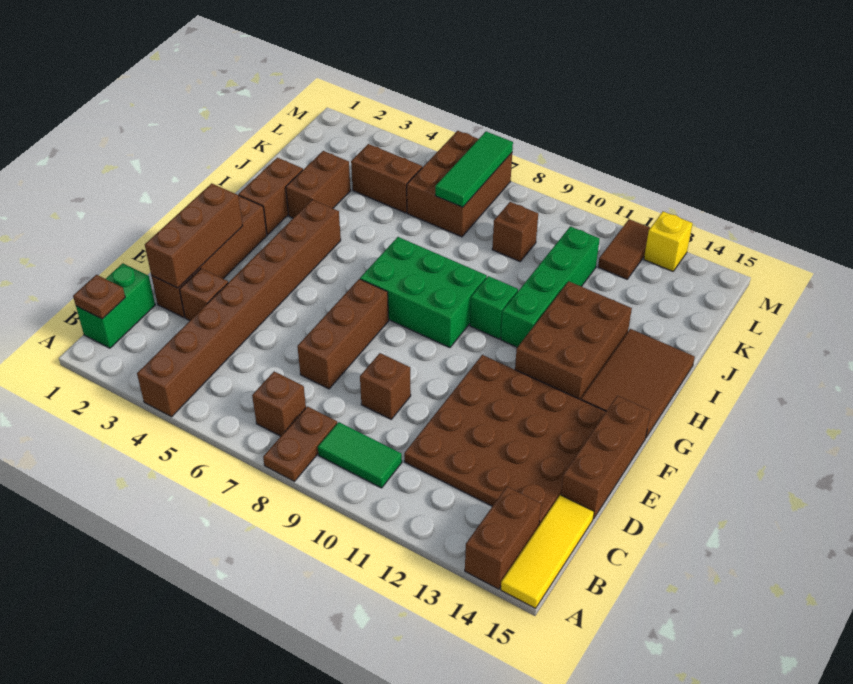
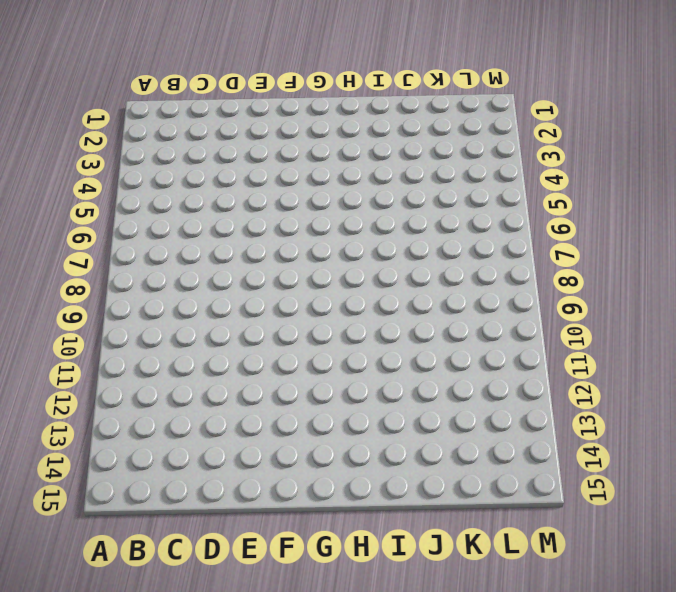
none -> brown 1x8 brick [137,200,341,417]
none -> brown 1x2 plate [263,406,337,481]
none -> brown 1x2 brick [465,487,541,589]

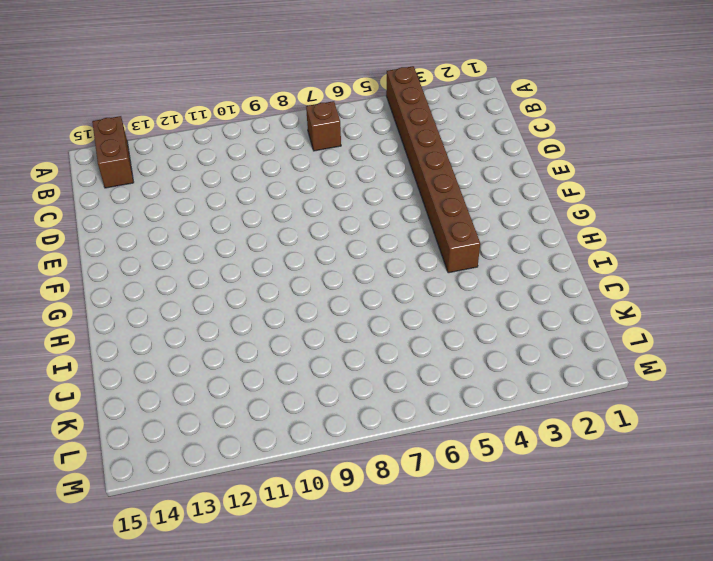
none -> brown 1x2 plate [263,406,337,481]
none -> yellow 1x3 tile [501,495,594,608]
none -> green 1x2 brick [76,263,155,348]

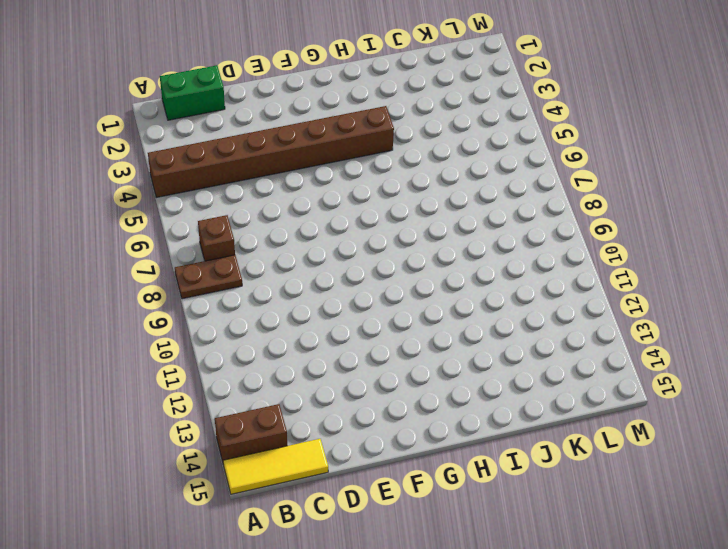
none -> green 1x2 tile [318,422,402,488]
none -> brown 4x4 plate [404,355,606,525]
none -> brown 1x4 brick [152,195,267,317]

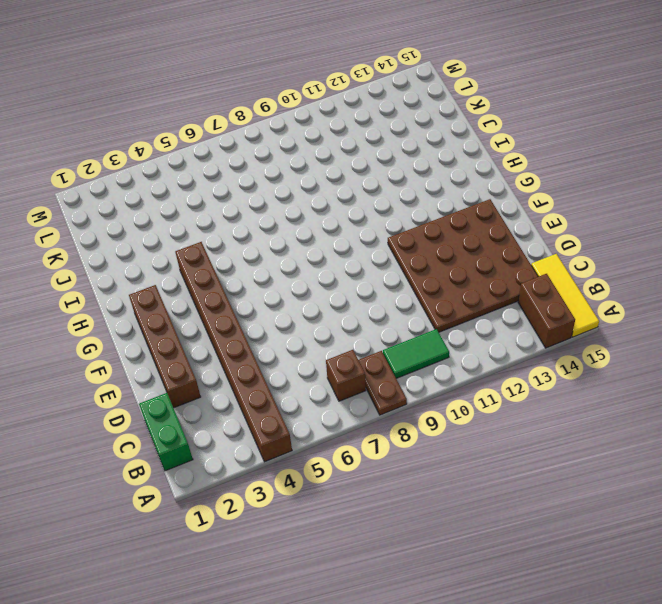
none -> brown 1x1 brick [180,269,228,320]
none -> brown 1x3 brick [297,279,389,389]
none -> brown 1x1 brick [360,353,411,419]

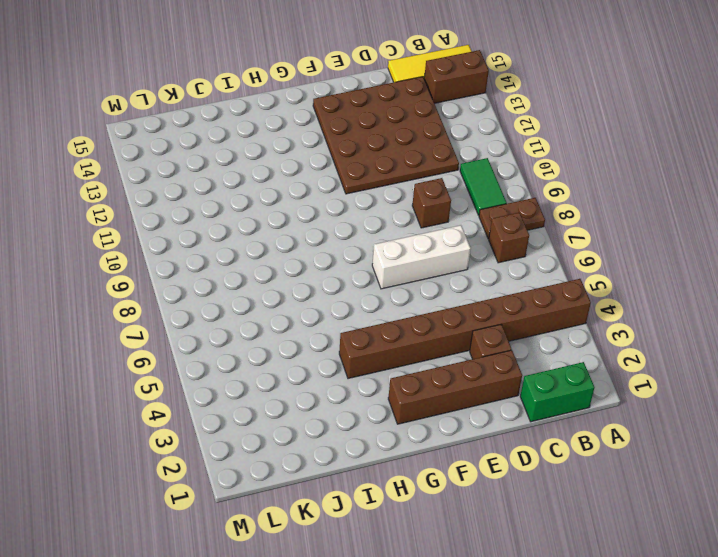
white 1x3 brick [372,225,471,289] -> brown 1x3 brick [297,279,389,389]
none -> brown 1x3 brick [561,396,651,519]
none -> green 2x3 brick [360,237,487,348]
none -> brown 2x3 brick [515,281,632,400]

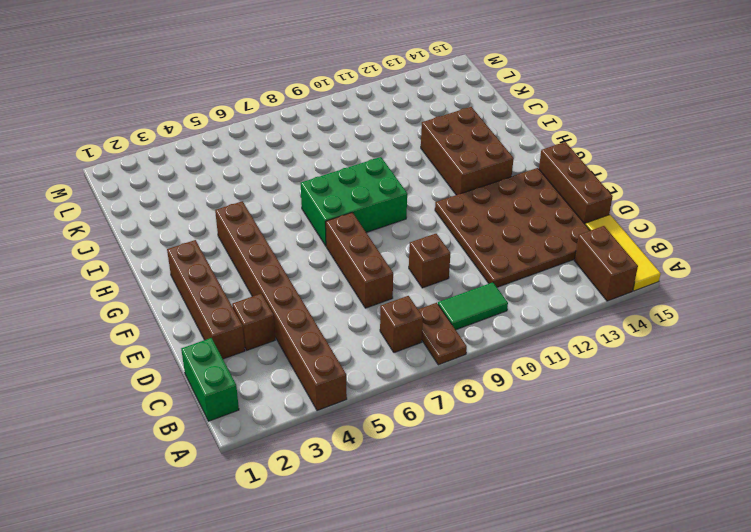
none -> brown 2x3 tile [581,329,695,437]
none -> brown 1x2 brick [238,158,303,235]
none -> green 1x1 brick [470,276,518,339]

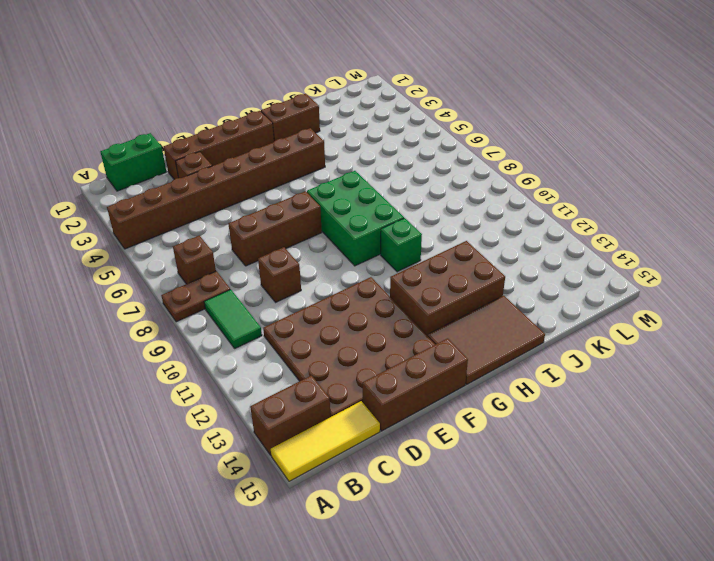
none -> green 1x4 brick [501,226,600,347]
none -> brown 1x2 brick [286,151,350,218]
none -> brown 1x2 brick [351,144,422,213]

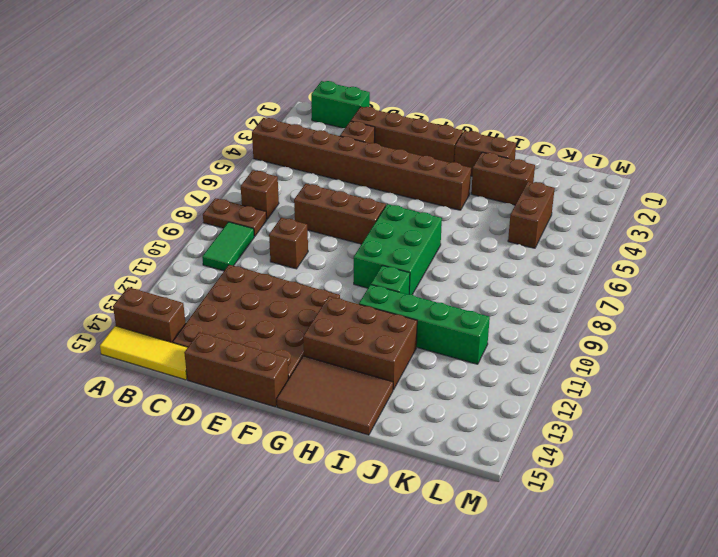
none -> brown 2x3 brick [407,131,512,237]
none -> brown 1x1 brick [492,202,538,261]
none -> brown 1x2 tile [598,219,650,279]

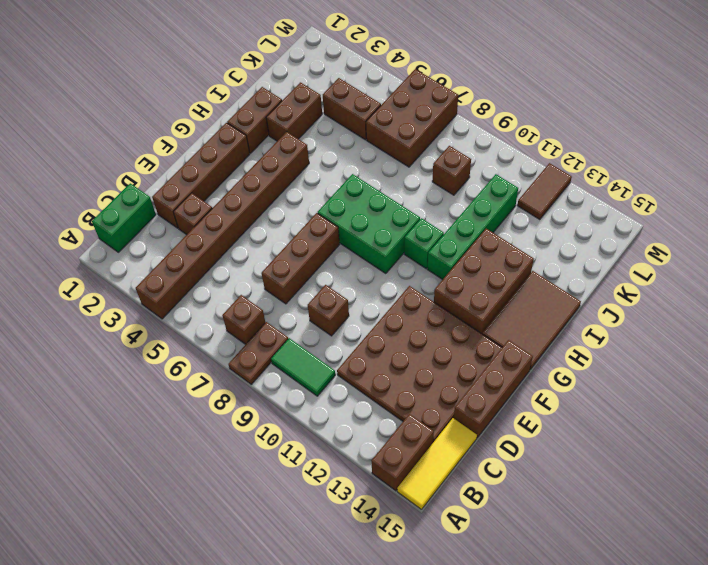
none -> yellow 1x1 brick [644,211,693,271]
none -> brown 1x1 plate [73,275,125,319]
none -> brown 1x3 brick [145,183,243,288]

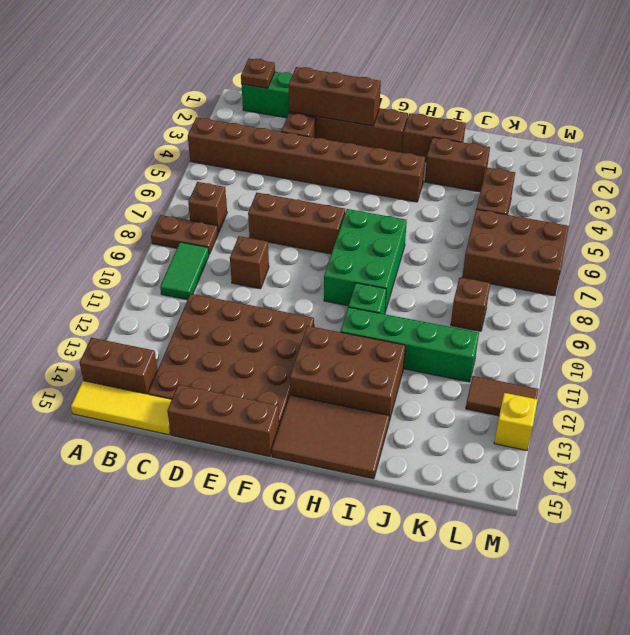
none -> green 1x3 tile [435,132,513,207]

